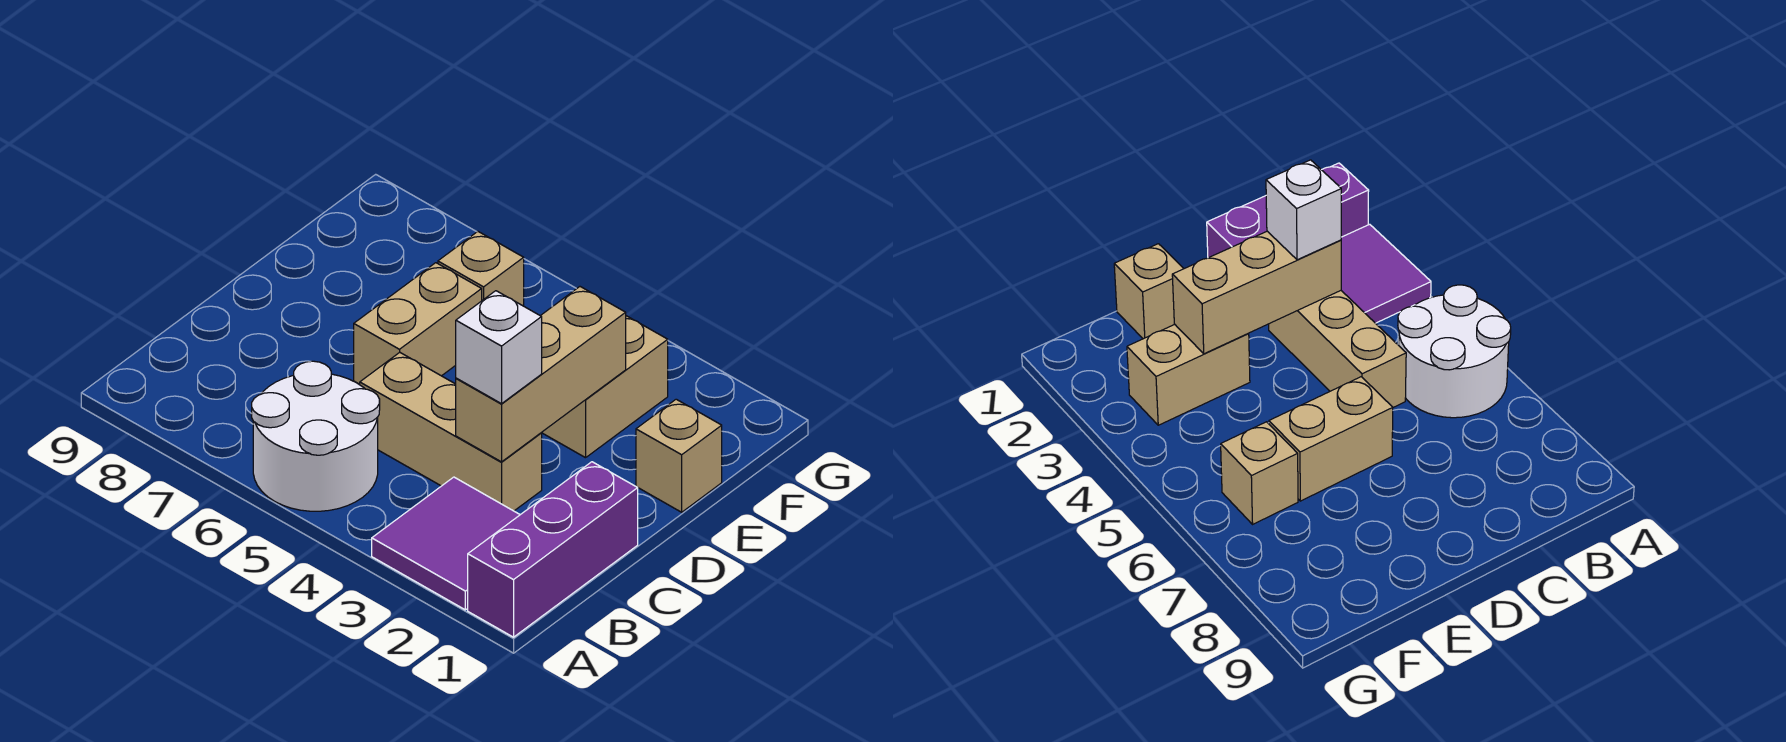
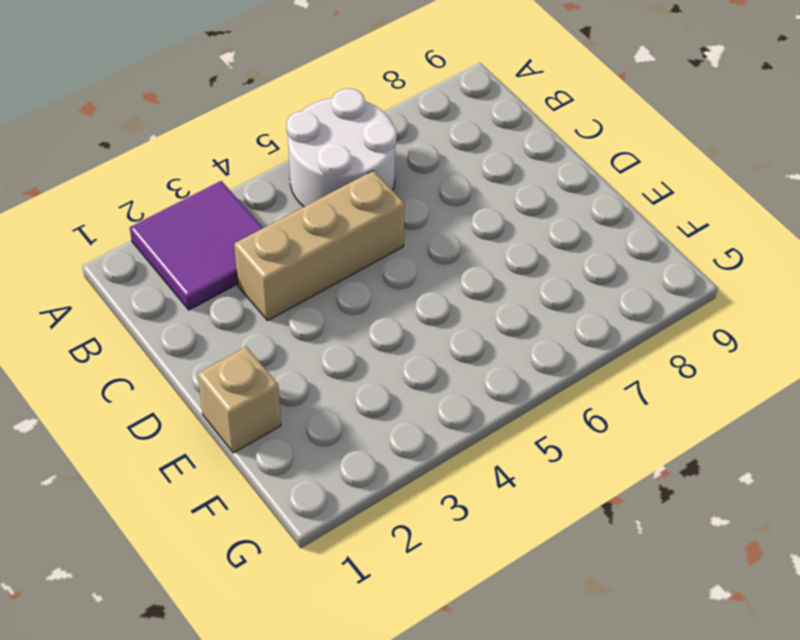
none -> purple 1x3 brick [468,462,638,637]
none -> tan 1x2 brick [354,263,482,384]

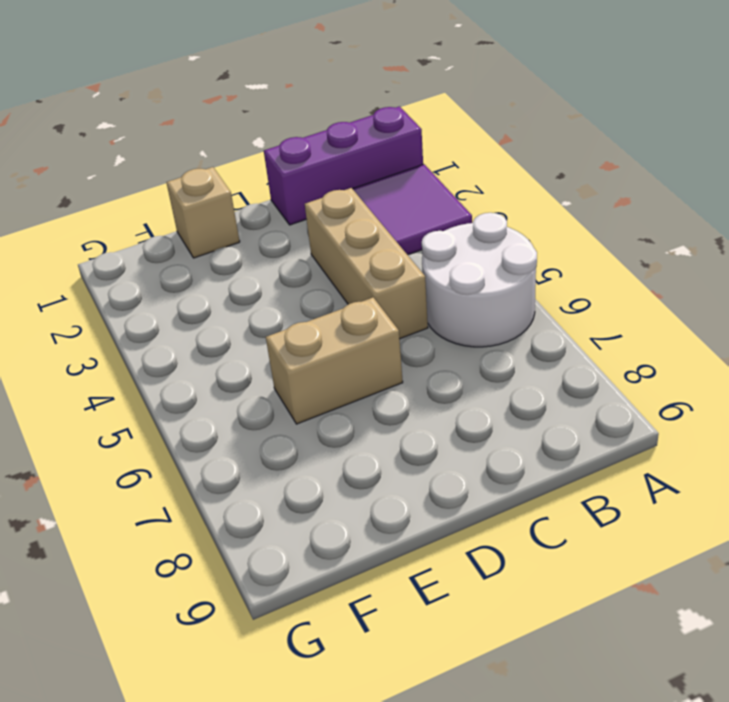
none -> tan 1x2 brick [542,316,668,458]
none -> tan 1x1 brick [438,232,524,306]

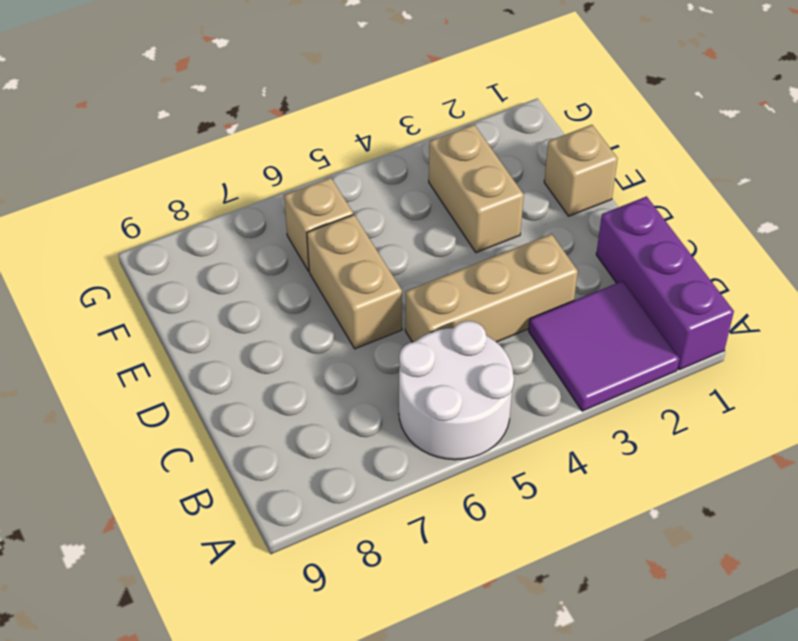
none -> tan 1x3 brick [456,287,626,462]
none -> white 1x1 brick [456,291,542,404]

